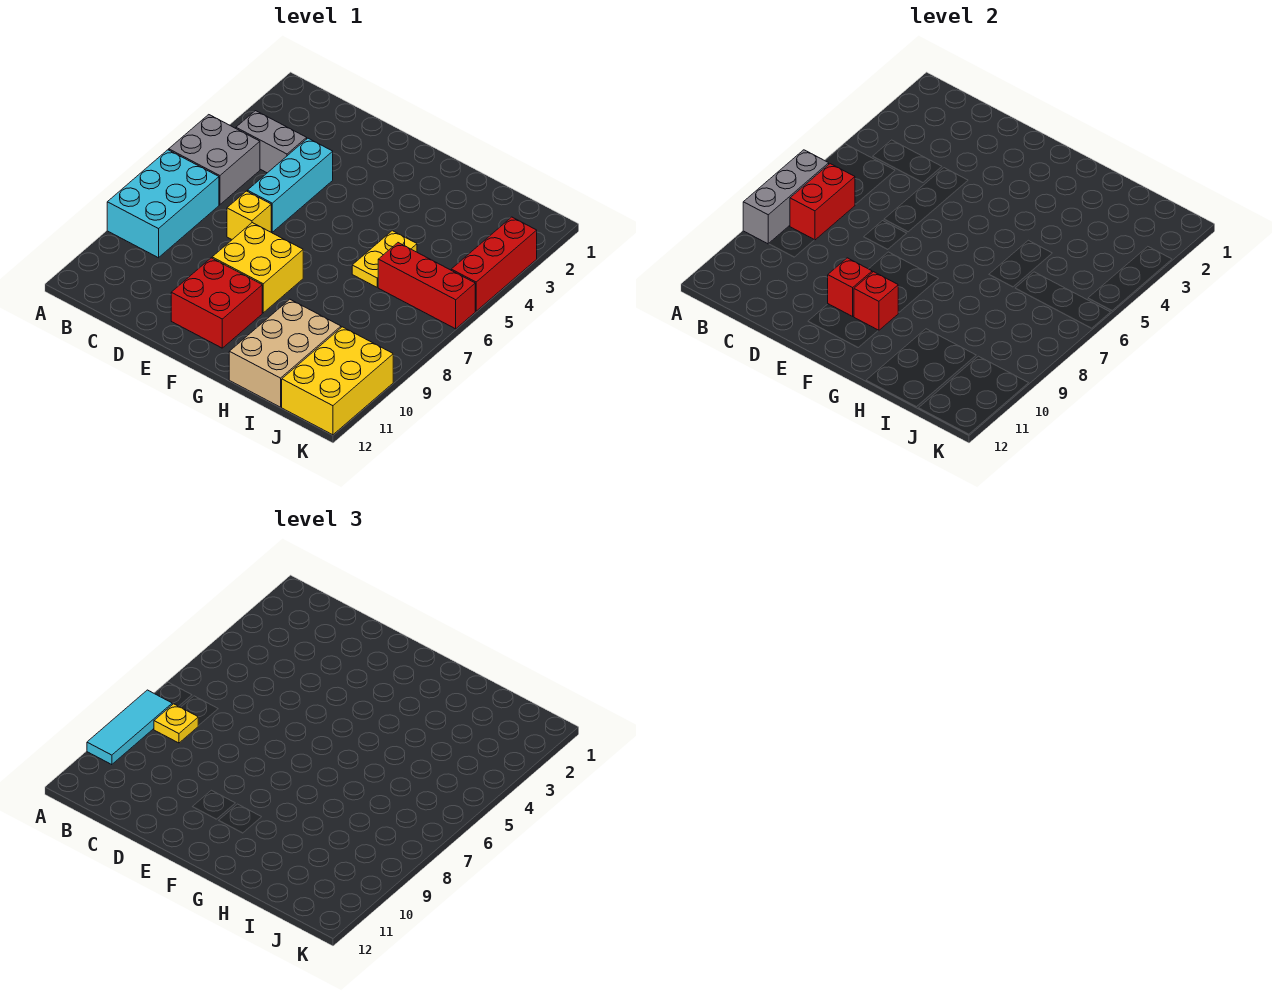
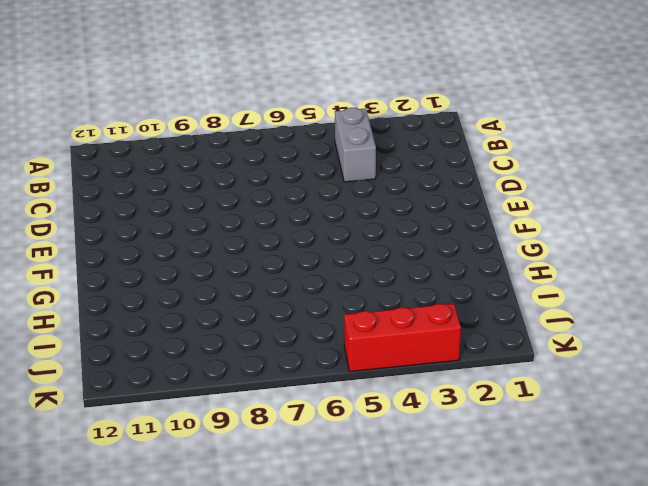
none -> grey 2x2 brick [169,115,260,205]
none -> cyan 2x3 brick [107,150,219,258]
none -> cyan 1x3 brick [247,138,333,232]

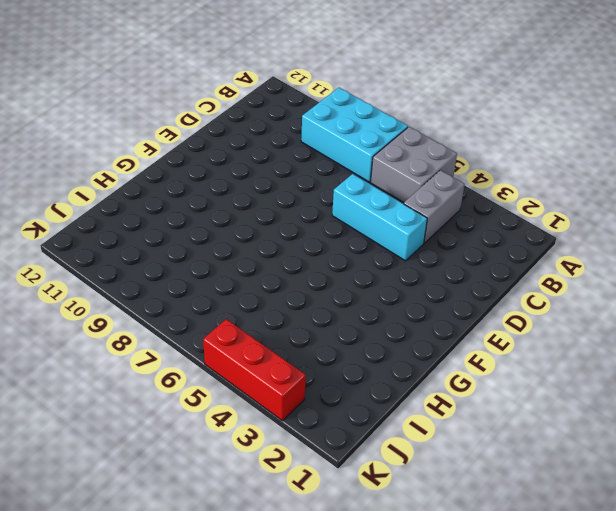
none -> yellow 1x1 brick [227,191,271,239]
none -> yellow 2x2 brick [212,223,303,313]
none -> red 2x2 brick [171,258,262,348]

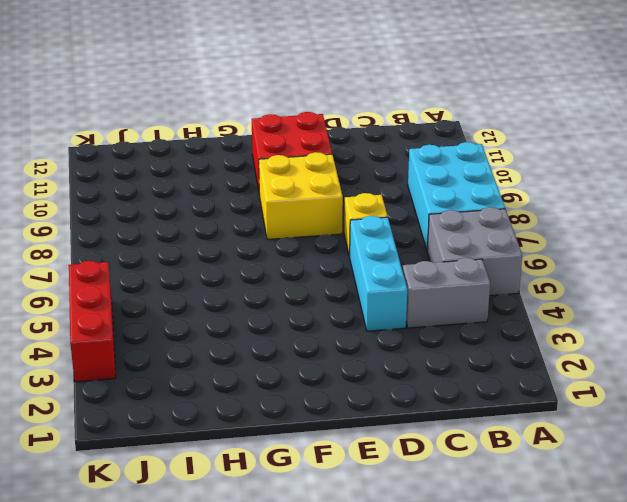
none -> yellow 1x2 plate [352,231,417,287]
none -> tan 2x3 brick [229,299,341,407]
none -> red 1x3 brick [378,243,475,329]

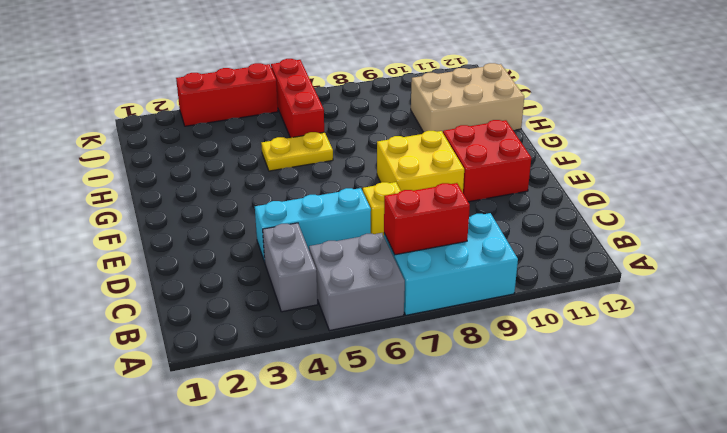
none -> yellow 2x3 brick [282,327,393,435]
none -> grey 1x3 brick [743,150,829,244]
none -> red 1x1 brick [828,258,872,316]

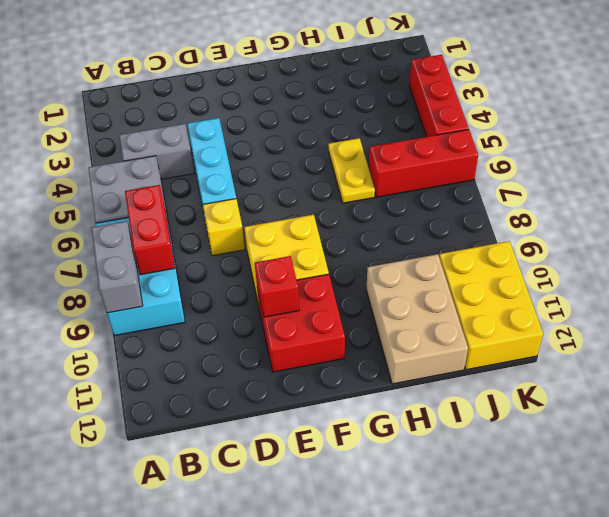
grey 1x2 brick [92,221,143,313] -> grey 1x3 brick [743,150,829,244]
none -> red 1x1 brick [854,272,898,331]
none -> cyan 1x3 tile [87,690,172,765]
none -> yellow 1x1 plate [154,704,198,743]

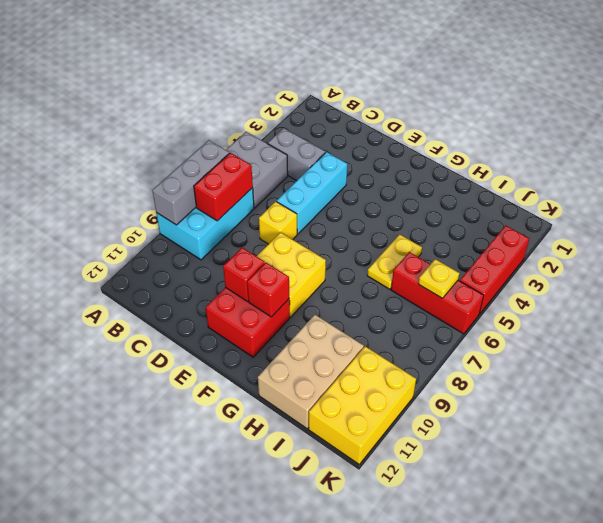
yellow 1x1 plate [418,259,459,298] -> yellow 1x1 plate moved to [154,704,198,743]
none -> cyan 1x3 tile [87,690,172,765]

